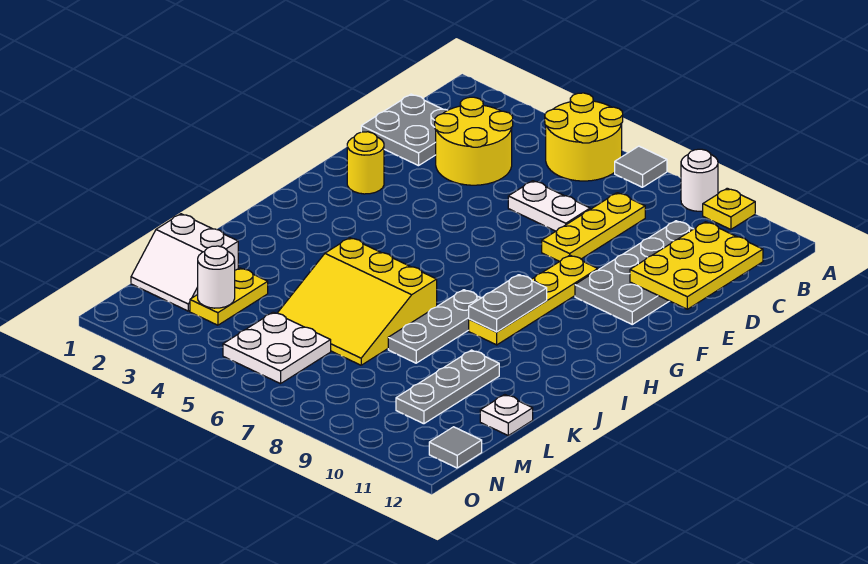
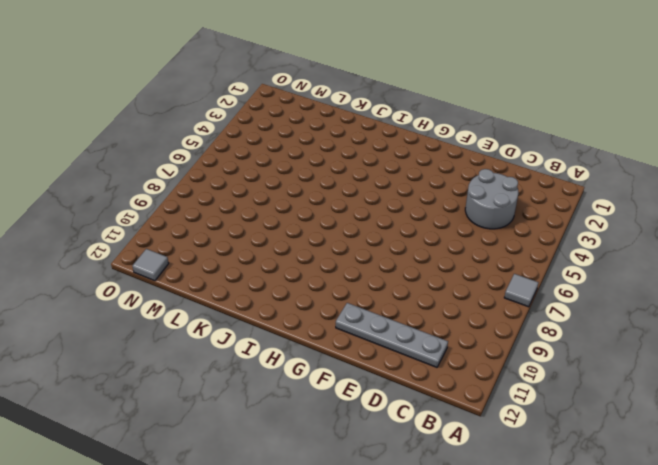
grey 2x2 round brick [465,169,519,229] -> yellow 2x2 round brick [435,97,513,185]
grey 1x4 plate [336,303,448,367] -> grey 2x4 plate [575,221,693,324]
none -> yellow 2x2 round brick [545,93,623,181]
none -> white 1x1 round brick [681,149,718,211]
none -> yellow 1x1 plate [703,188,755,230]

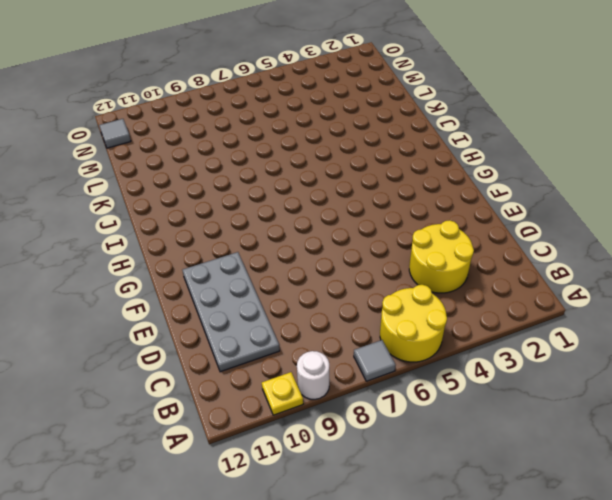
none -> grey 2x2 plate [361,94,448,166]
none -> yellow 1x3 plate [542,193,645,261]
none -> white 1x2 plate [508,181,590,231]

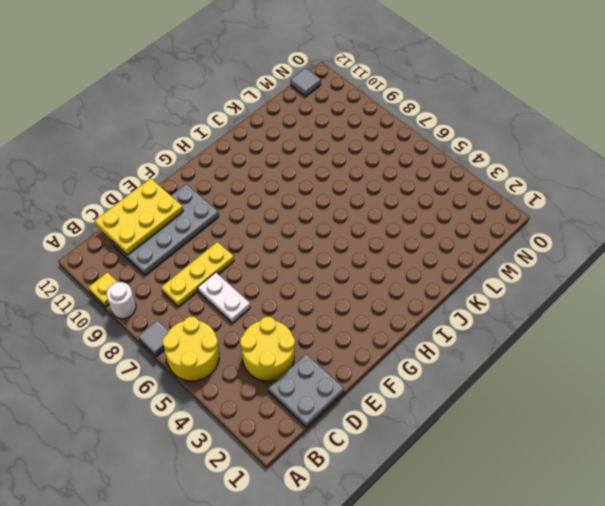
none -> yellow 1x1 round brick [347,132,384,194]
none -> yellow 1x4 plate [469,255,598,345]
none -> grey 1x3 plate [388,290,481,363]

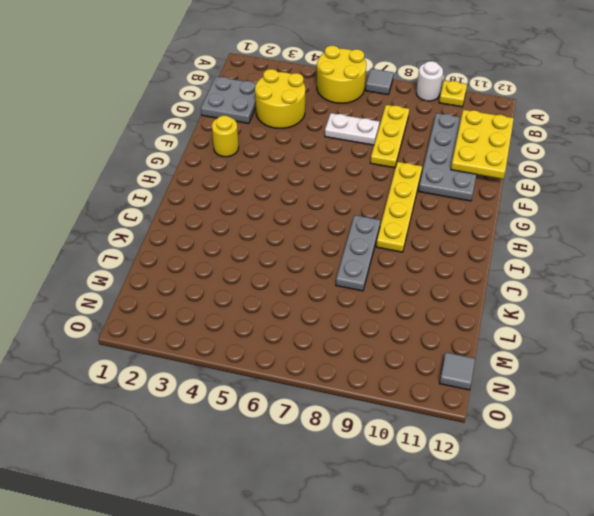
none -> yellow 3x3 slope [278,238,437,365]
none -> grey 1x3 plate [396,350,499,424]
none -> white 2x2 slope [131,214,238,311]

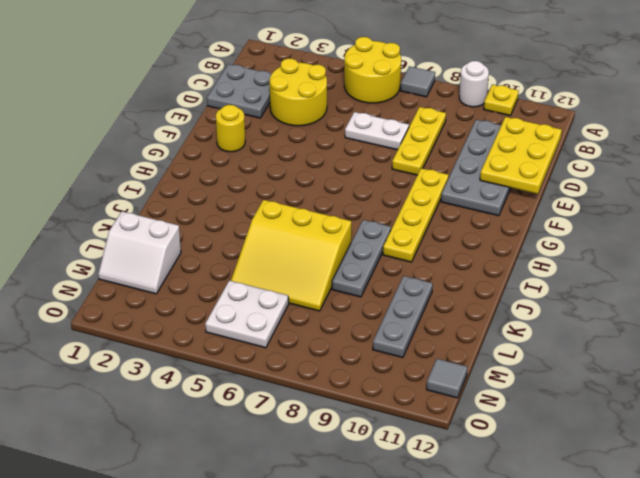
none -> yellow 1x2 plate [190,268,268,325]
none -> white 1x1 plate [480,395,533,436]
none -> grey 1x2 plate [469,275,547,332]

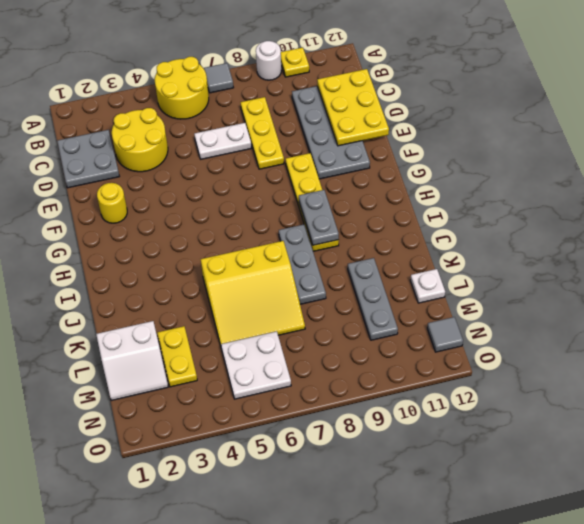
none -> white 1x1 round brick [198,246,235,308]

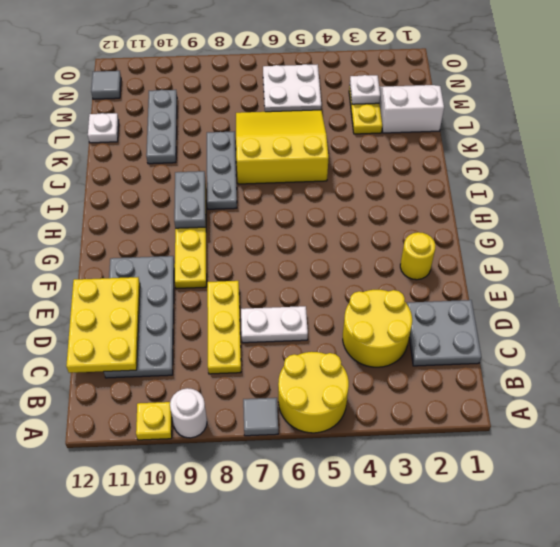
white 1x1 plate [350,75,380,104] -> white 1x1 round brick [198,246,235,308]

